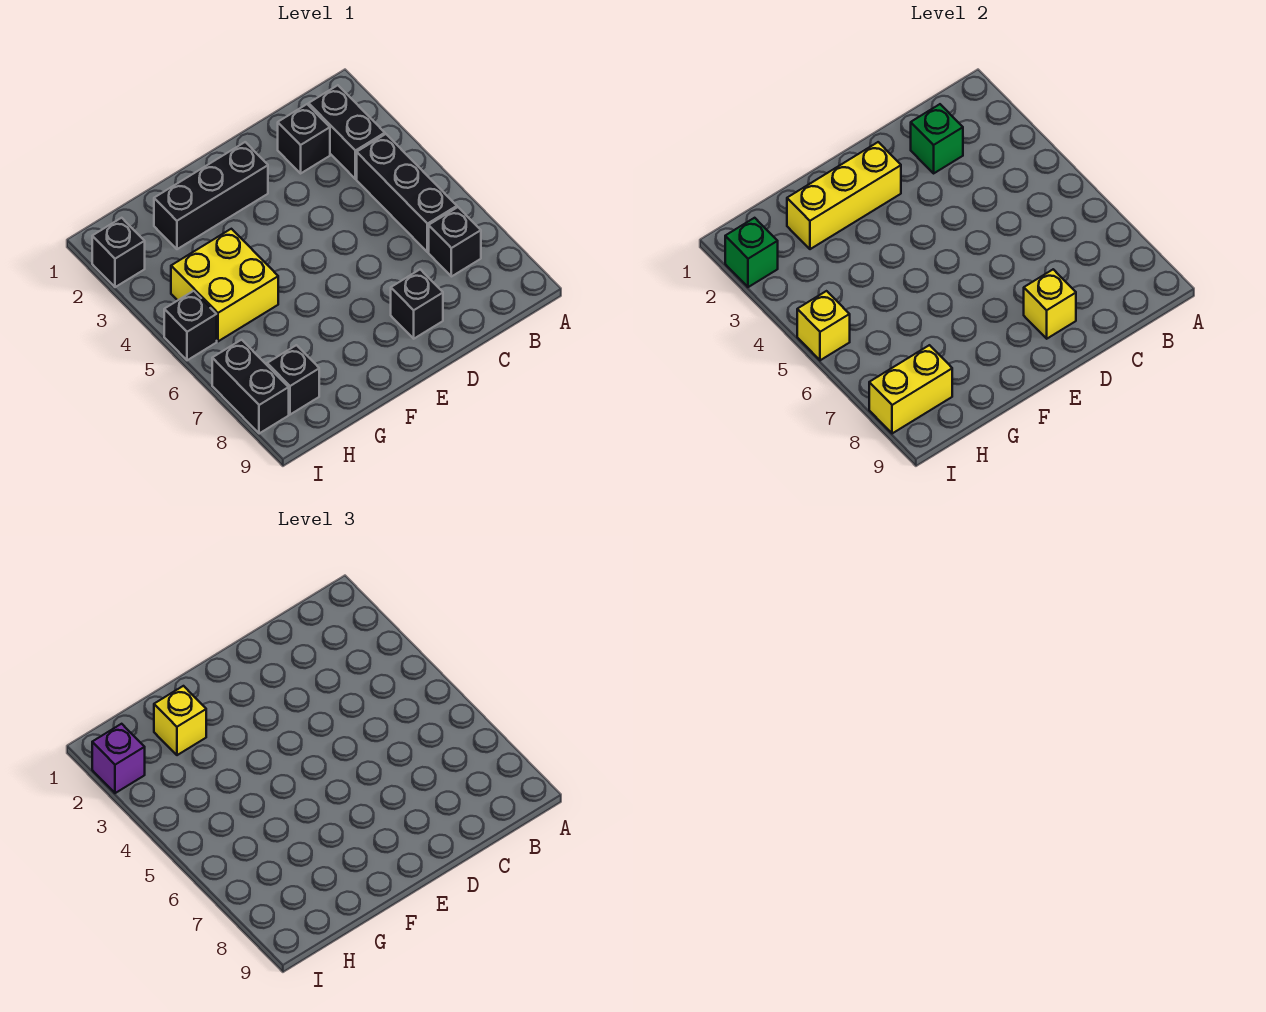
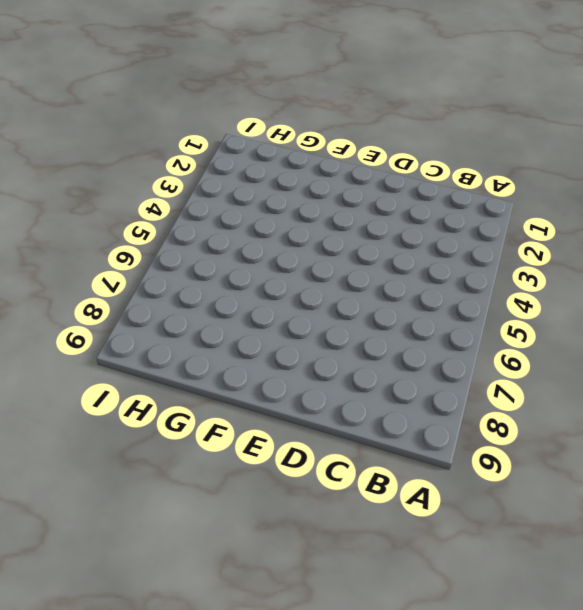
none -> black 1x2 brick [309,85,385,179]
none -> black 1x3 brick [357,134,457,252]
none -> black 1x1 brick [429,207,481,277]

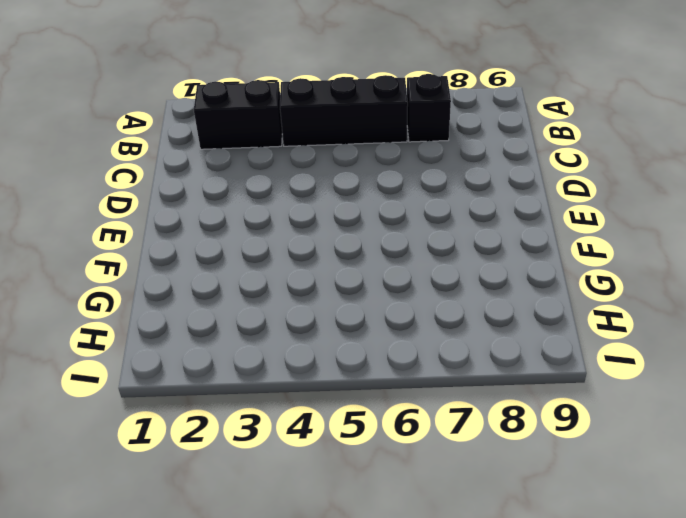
none -> black 1x1 brick [278,104,330,173]
none -> black 1x1 brick [391,269,443,339]
none -> black 1x3 brick [154,142,268,249]

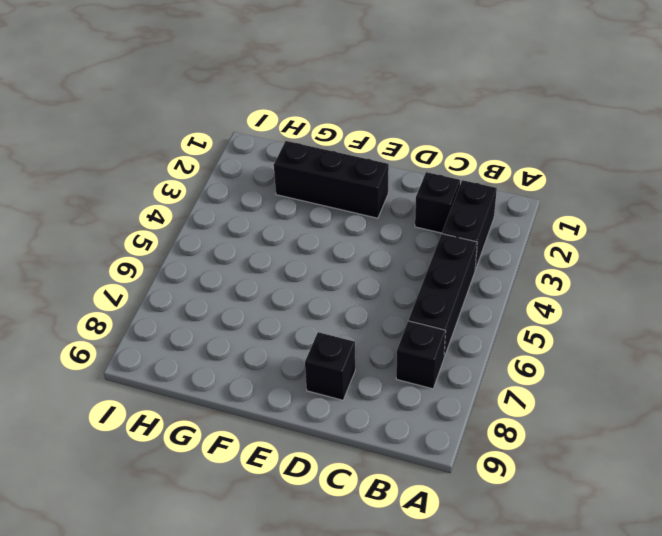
none -> yellow 2x2 brick [171,229,278,341]
none -> black 1x1 brick [267,345,319,415]
none -> black 1x1 brick [92,218,145,287]

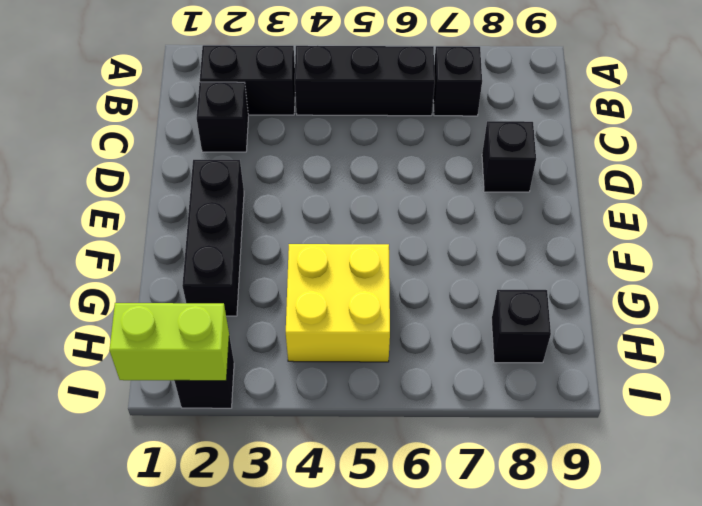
lime 1x2 brick [110,303,229,381] -> green 1x1 brick [725,218,778,287]
none -> black 1x1 brick [164,291,217,360]
none -> black 1x2 brick [212,340,289,434]
none -> green 1x1 brick [911,104,963,173]

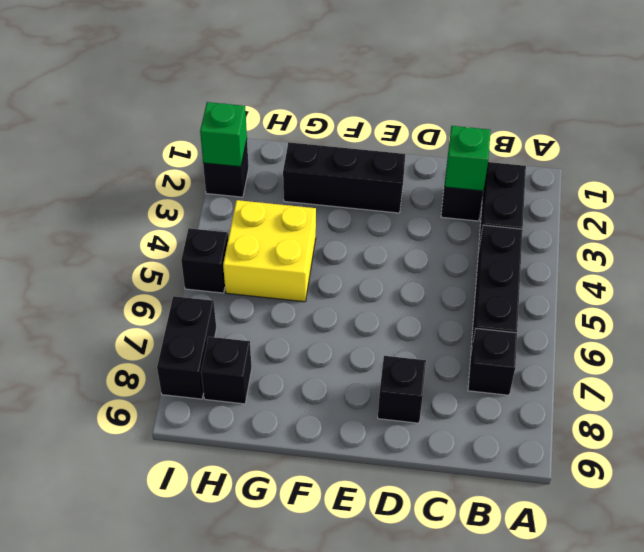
none -> yellow 1x1 brick [1024,269,1076,339]
none -> yellow 1x3 brick [787,142,901,249]
none -> yellow 1x2 brick [869,345,952,434]

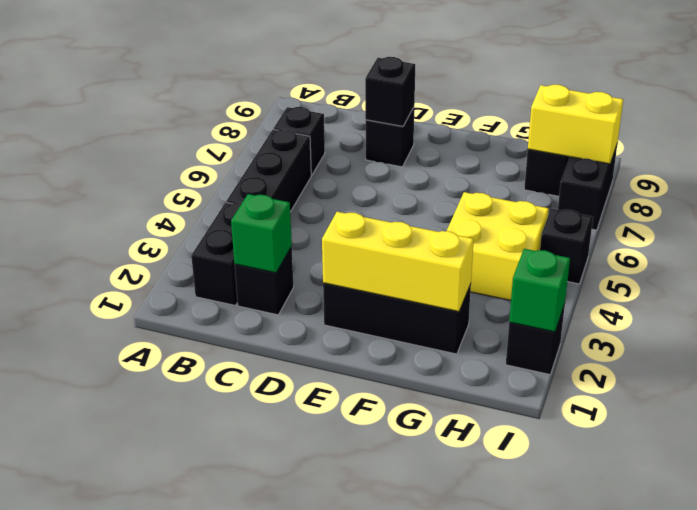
black 1x1 brick [365,57,415,126] -> yellow 1x1 brick [1024,269,1076,339]
none -> yellow 1x1 brick [797,291,850,360]
none -> yellow 1x1 brick [154,686,206,755]
none -> purple 1x1 brick [92,724,145,793]

